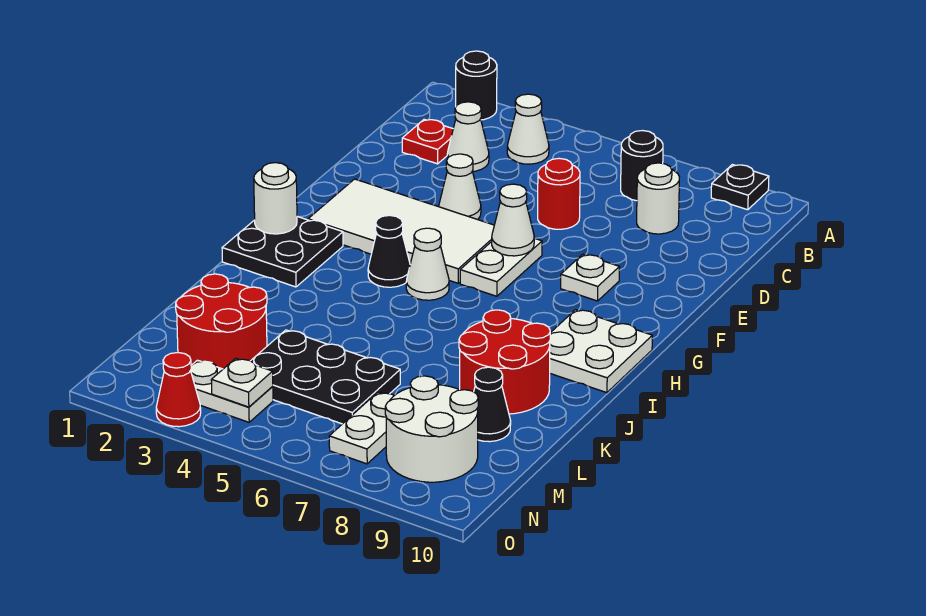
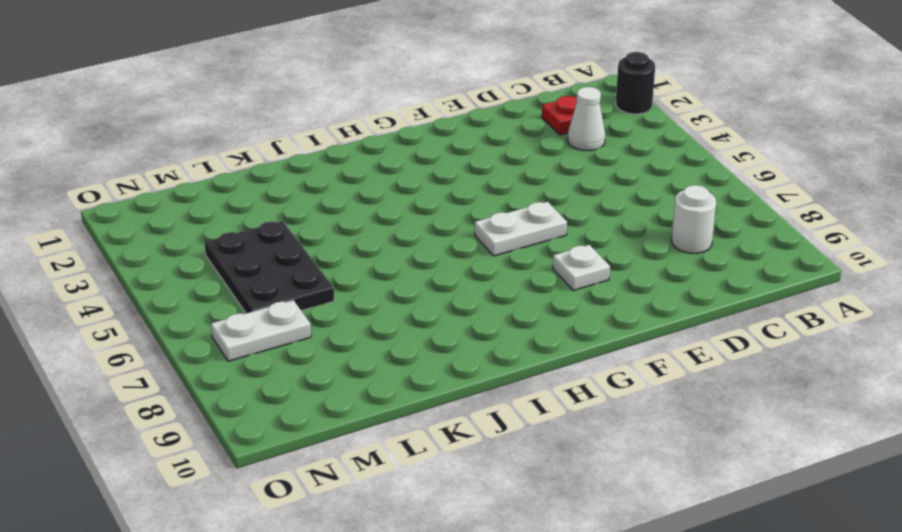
none -> black 1x1 plate [711,165,769,210]
none -> white 1x1 cone [507,94,549,164]
none -> black 1x1 round brick [621,131,663,201]

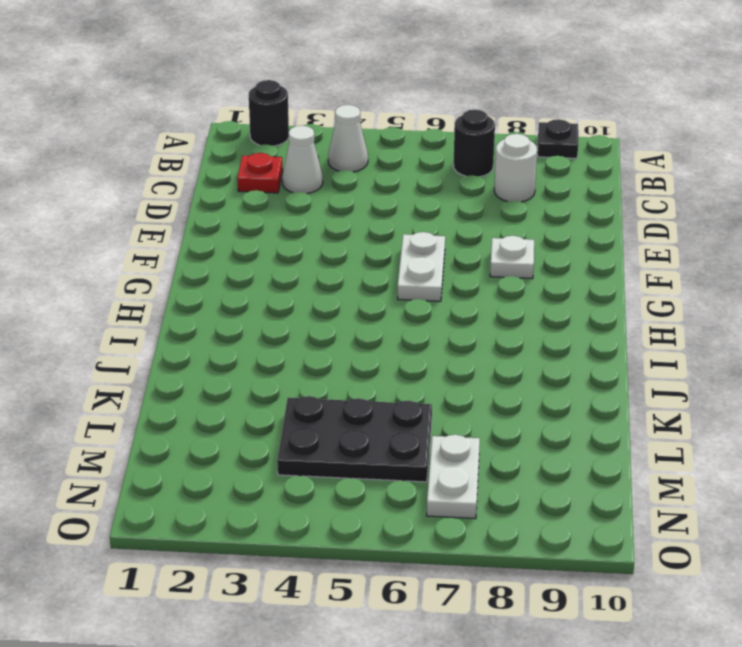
none -> red 1x1 round brick [538,158,580,229]
none -> white 1x1 cone [439,154,481,220]
none -> white 2x4 tile [308,179,494,283]

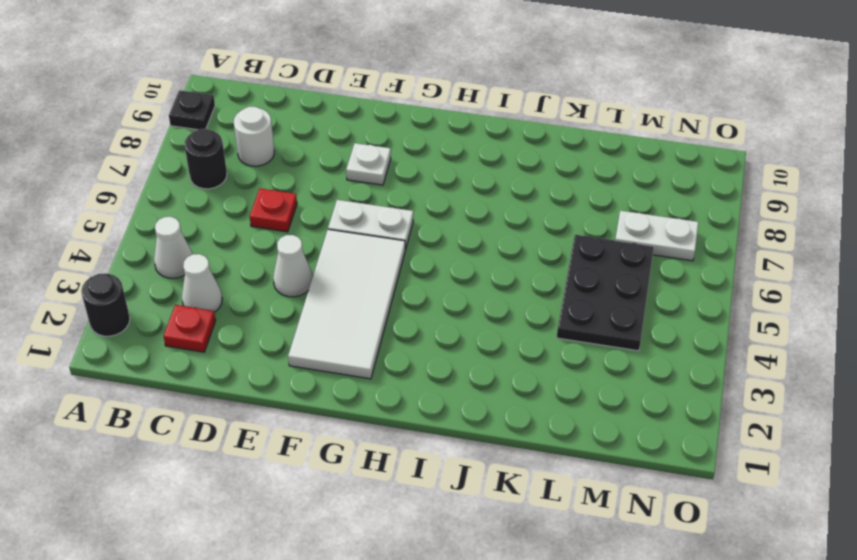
red 1x1 plate [250,188,297,232] -> red 1x1 round brick [538,158,580,229]
none -> black 2x2 plate [222,216,343,287]
none -> black 1x1 cone [368,215,410,287]
none -> white 1x1 cone [406,228,449,300]

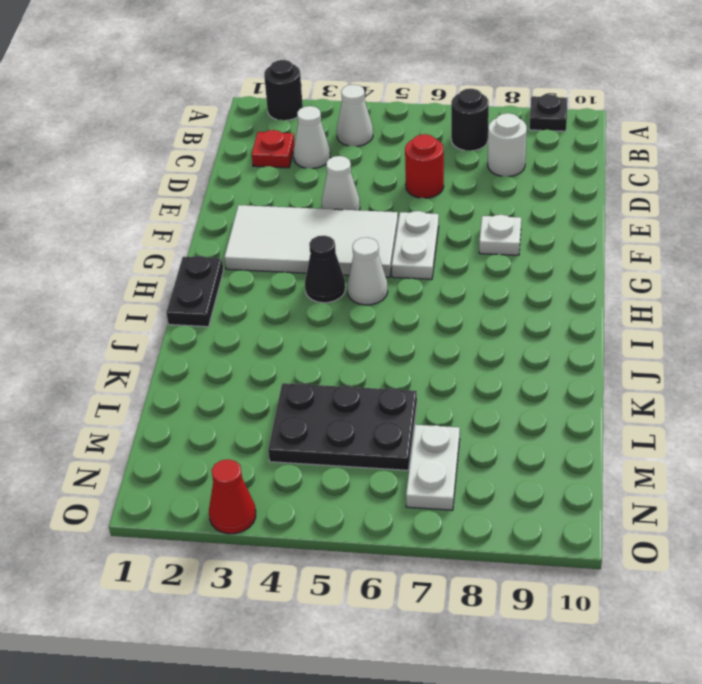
black 1x2 plate [166,256,223,327] -> black 2x2 plate [222,216,343,287]
none -> white 2x2 plate [550,310,652,393]
none -> red 2x2 round brick [459,310,550,414]
none -> red 2x2 round brick [176,274,267,369]

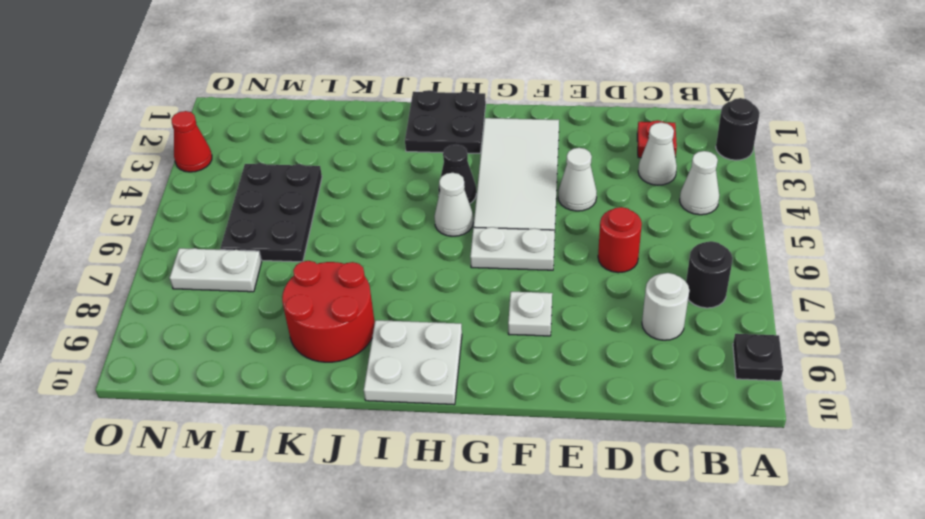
none -> red 2x2 round brick [176,274,267,369]
none -> black 1x1 cone [474,367,511,442]
none -> white 2x2 round brick [385,376,478,482]

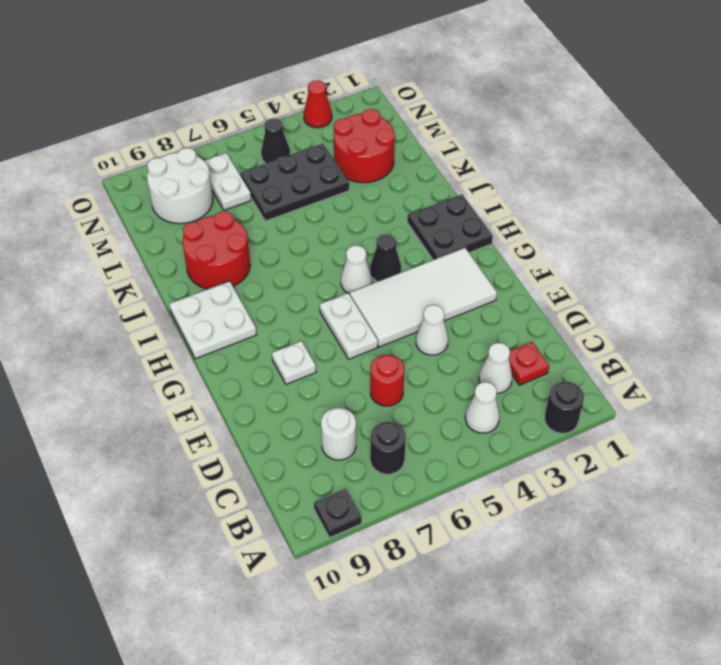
black 1x1 cone [261,118,290,163] -> black 1x1 cone moved to [474,367,511,442]
none -> white 1x2 plate [191,360,273,422]
none -> white 1x1 cone [492,184,534,256]
none -> white 1x1 round brick [254,163,297,234]

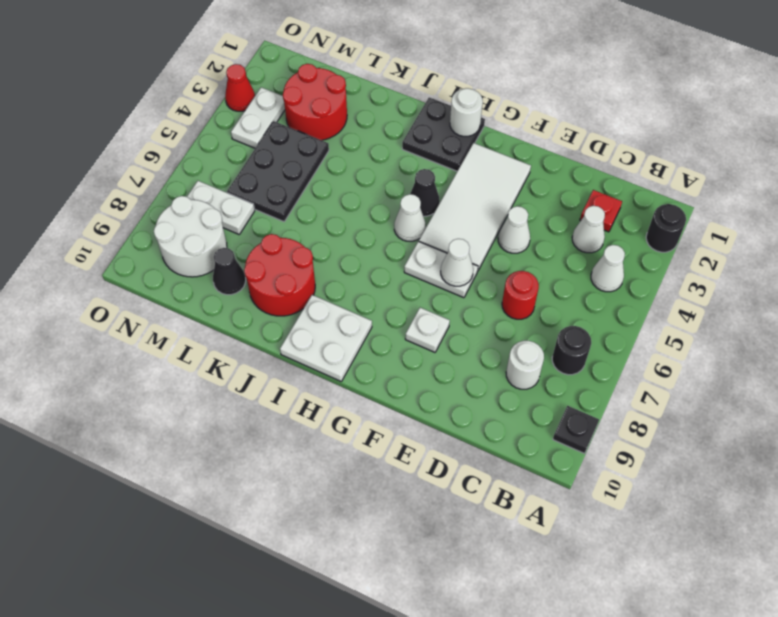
none -> white 1x1 plate [211,358,273,407]

